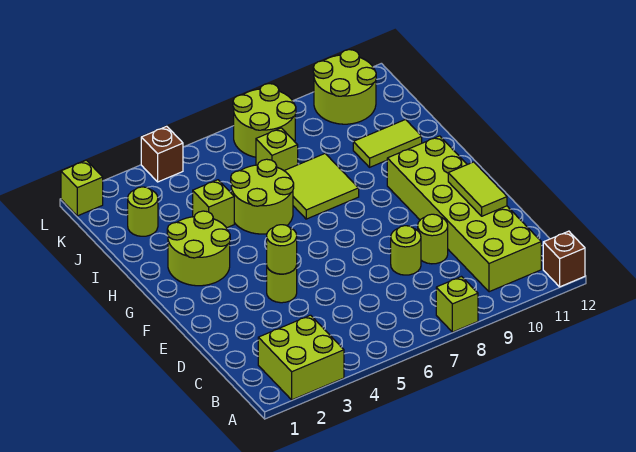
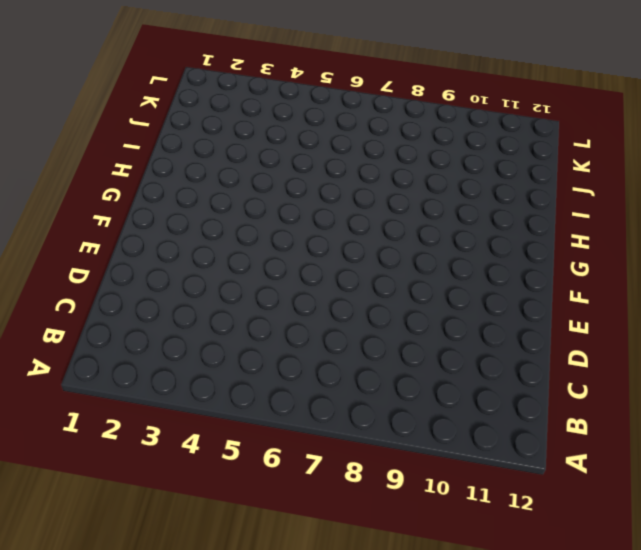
none -> lime 2x2 brick [258,315,344,400]
none -> lime 1x1 brick [436,277,478,332]
none -> brown 1x1 brick [543,231,585,287]

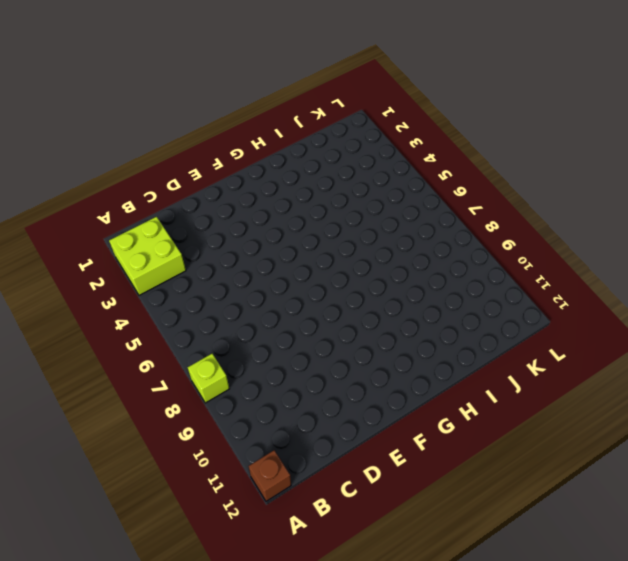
none -> lime 2x6 brick [387,136,541,292]
none -> lime 1x1 round brick [391,226,421,275]
none -> lime 1x1 round brick [418,214,448,264]

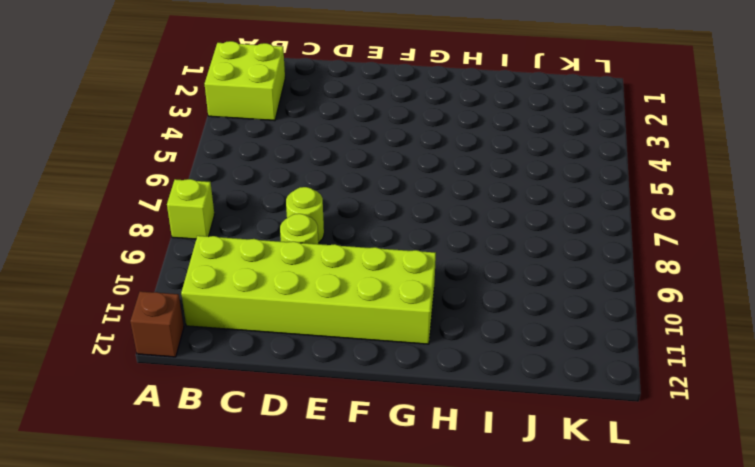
none -> lime 1x1 round brick [267,266,297,303]
none -> lime 2x2 round brick [167,211,230,286]
none -> lime 2x2 round brick [231,159,294,234]

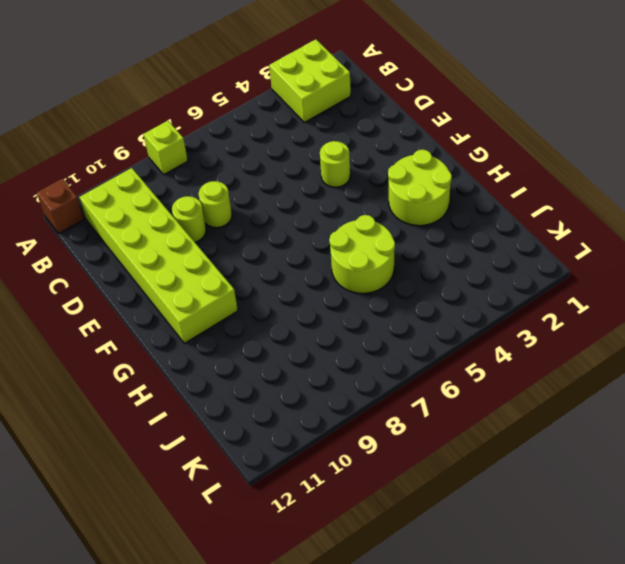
none -> lime 2x2 tile [284,154,359,219]
none -> lime 1x1 brick [193,180,234,228]
none -> lime 1x2 tile [353,120,422,167]

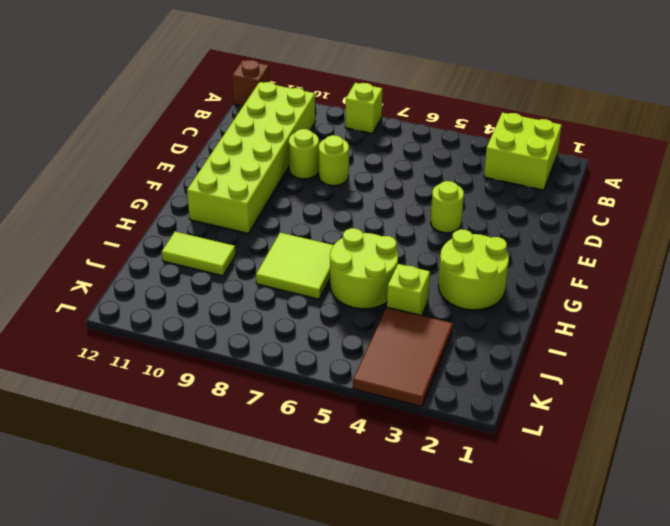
brown 2x3 tile [353,307,453,407] -> brown 1x1 brick [141,126,183,182]
none -> lime 1x1 round brick [128,187,158,236]
none -> lime 1x1 brick [256,128,298,170]
none -> lime 2x2 round brick [233,84,296,157]

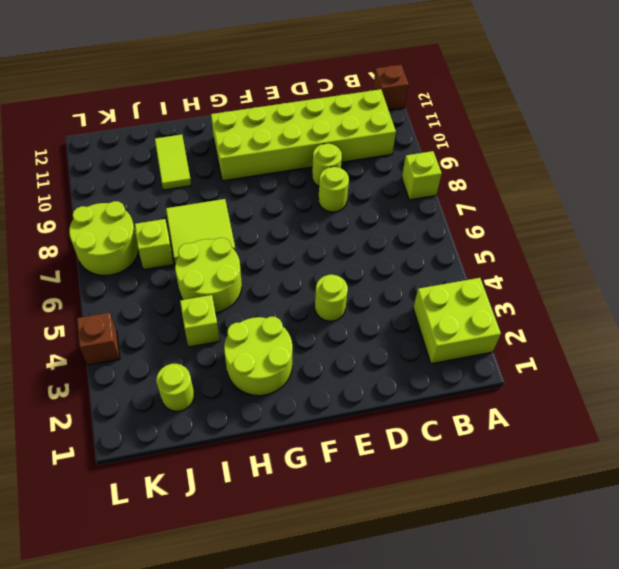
none -> lime 2x2 round brick [313,50,376,124]
none -> lime 1x1 brick [61,160,103,216]
none -> lime 1x2 tile [448,162,507,216]

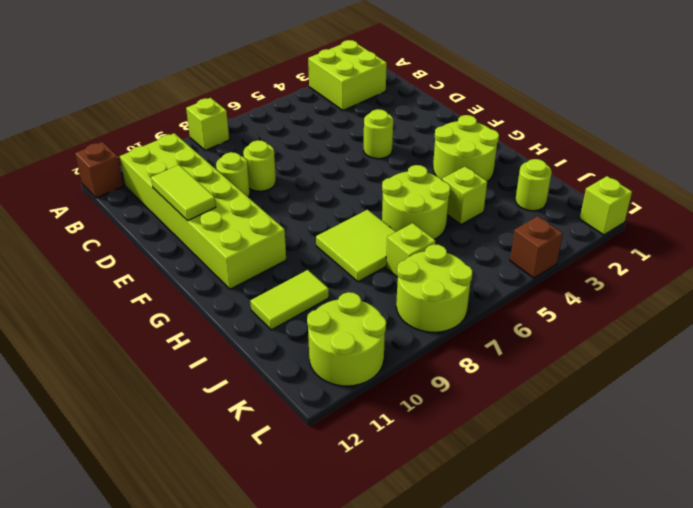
none -> lime 1x1 round brick [267,225,297,274]

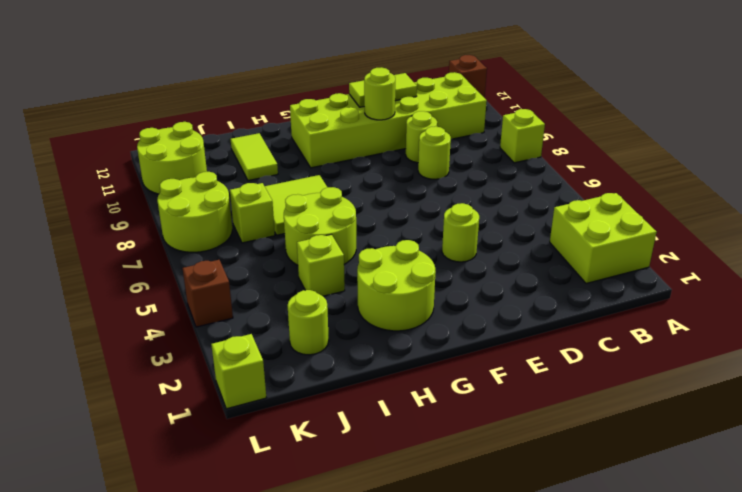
lime 1x1 round brick [364,67,395,120] -> lime 1x1 round brick moved to [267,225,297,274]

